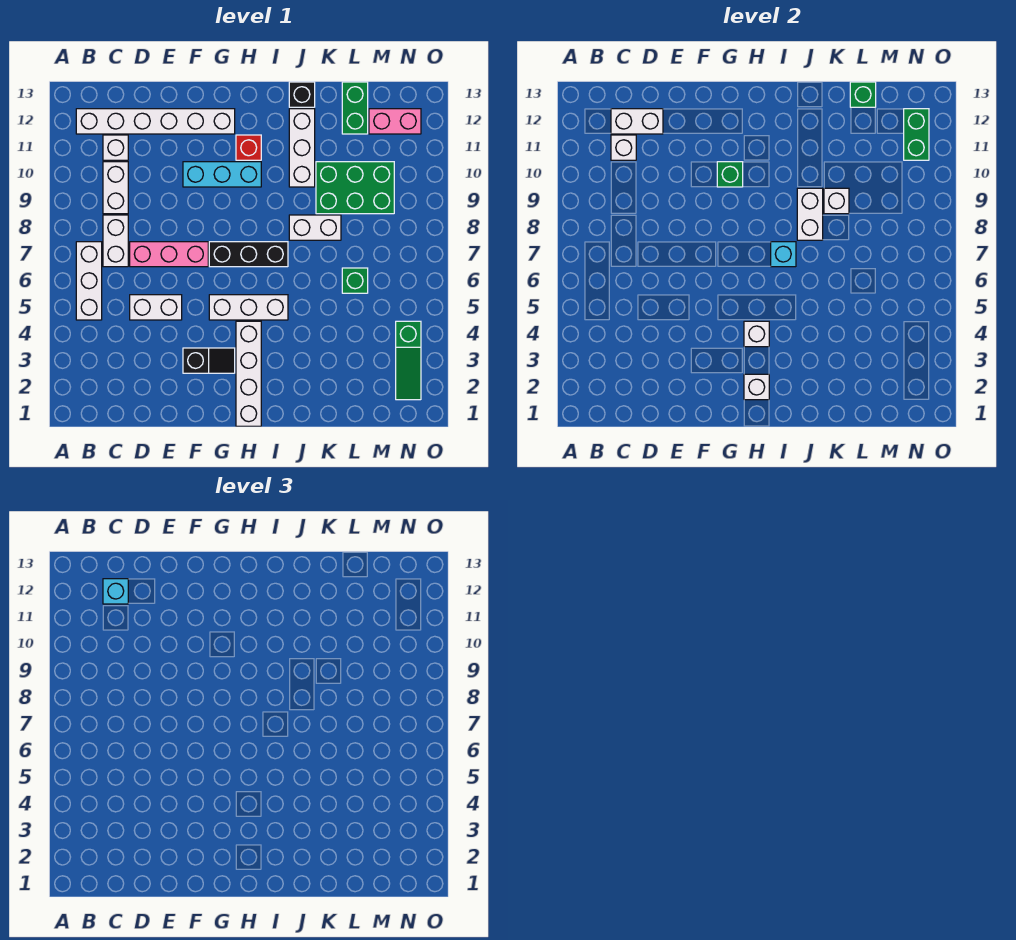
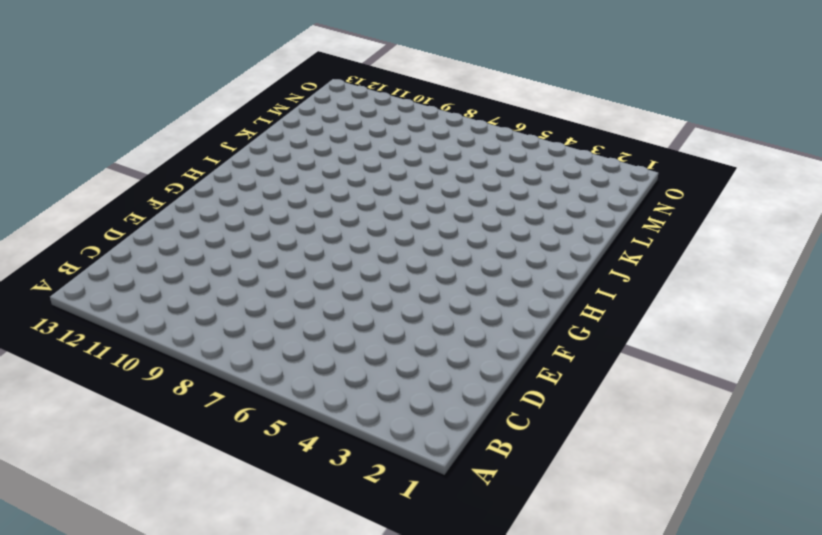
none -> white 1x3 brick [76,242,102,320]
none -> white 1x6 brick [76,109,235,134]
none -> white 1x2 brick [103,215,128,267]
none -> white 1x2 brick [103,162,128,214]

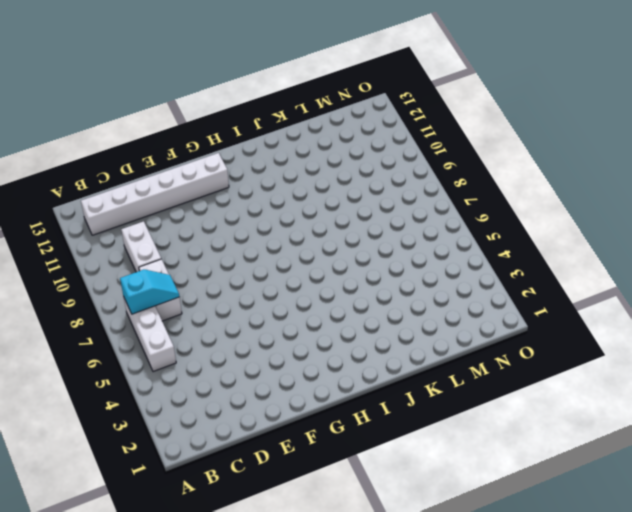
cyan 1x2 slope [120,270,179,314] -> none
none -> white 1x1 brick [103,135,128,160]
none -> white 1x2 brick [130,295,182,320]
none -> pink 1x3 brick [130,242,208,267]
none -> black 1x2 slope [183,348,235,373]

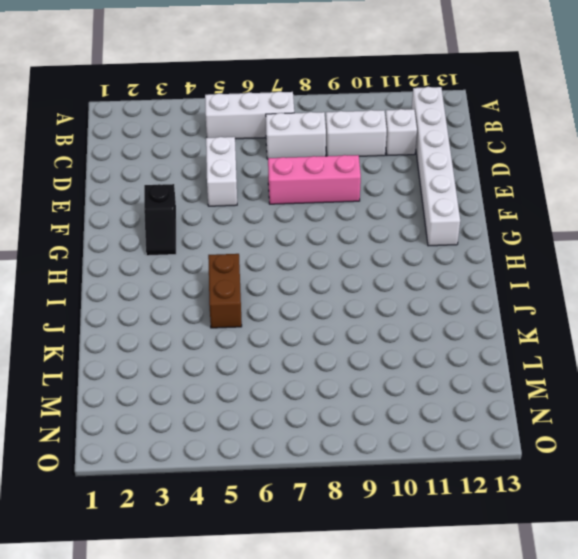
pink 1x3 brick [268,155,361,204] -> pink 1x3 brick turned to [130,242,208,267]
brown 1x2 brick [208,254,242,328] -> white 1x3 brick [209,295,288,320]
none -> cyan 1x3 brick [183,162,261,187]
none -> black 1x3 brick [209,242,288,267]
none -> white 1x4 brick [236,321,261,426]
none -> red 1x1 brick [236,135,261,160]

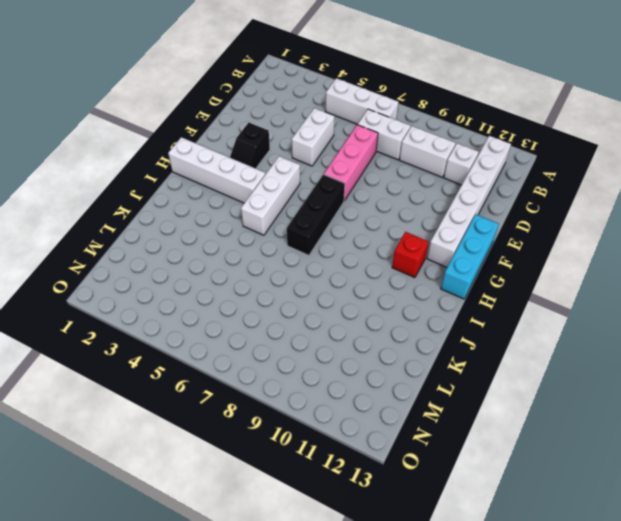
cyan 1x3 brick [441,214,499,299] -> cyan 1x3 brick moved to [183,162,261,187]
none -> white 1x2 brick [289,215,341,240]
none -> white 1x3 brick [289,109,315,187]
none -> black 1x1 brick [289,82,315,107]
none -> green 2x3 brick [316,162,394,214]

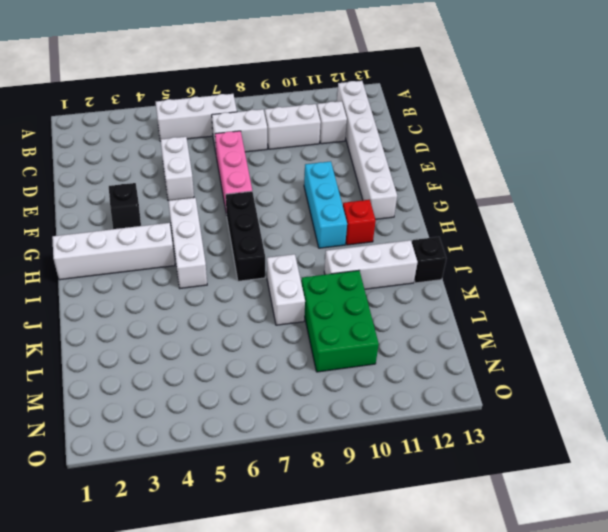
none -> green 1x1 brick [342,268,368,293]
none -> green 1x2 brick [342,82,368,134]
none -> pink 1x2 brick [369,109,421,134]
none -> green 1x3 slope [396,321,421,400]

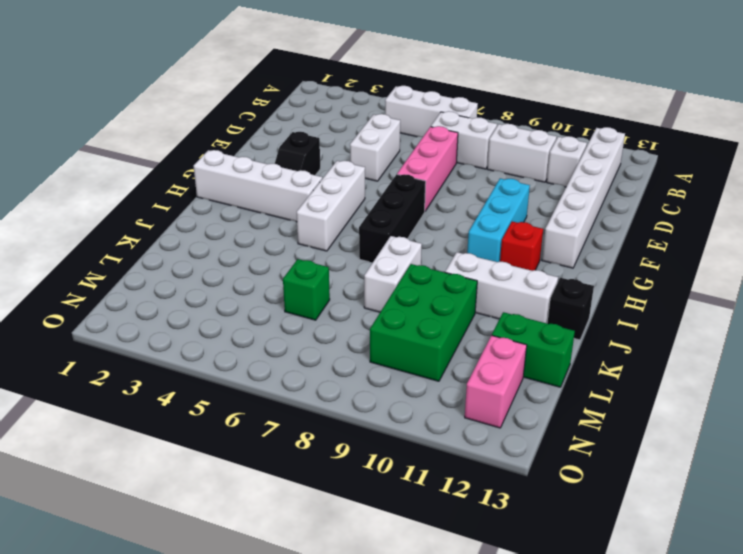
none -> green 1x3 slope [396,321,421,400]
none -> white 1x1 brick [611,135,636,160]
none -> white 1x2 brick [611,109,663,134]
none -> green 1x1 brick [717,162,743,187]

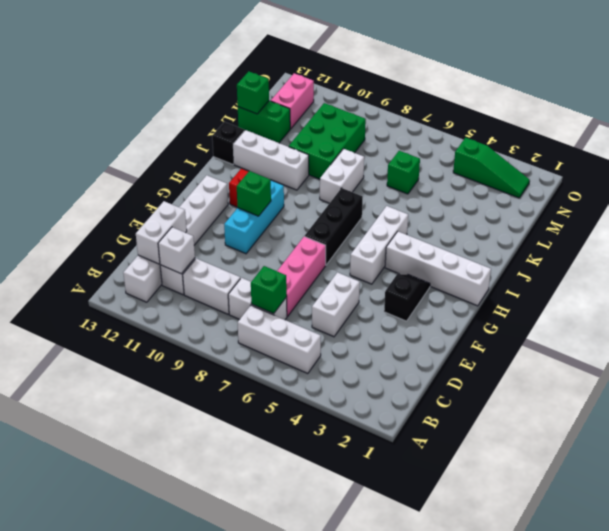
green 1x1 brick [251,266,287,314] -> none
none -> white 1x1 brick [744,374,769,400]
none -> white 1x1 brick [744,321,769,347]
none -> cyan 1x1 brick [771,242,796,267]
none -> white 1x2 brick [797,188,823,240]

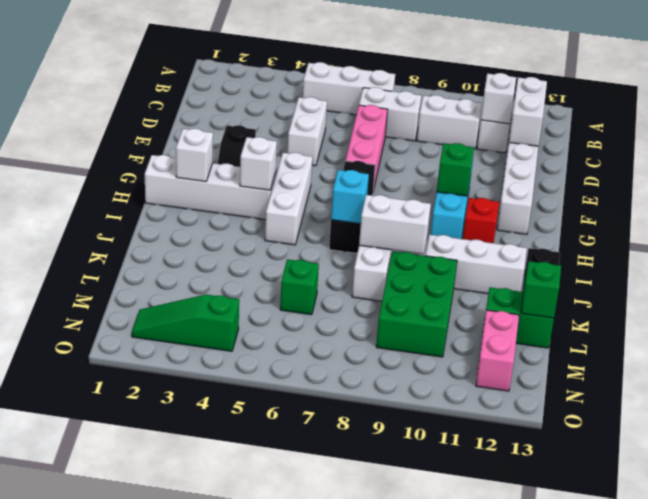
none -> white 1x1 brick [824,188,849,214]
none -> green 1x2 brick [904,109,929,160]
none -> cyan 1x1 brick [103,579,128,604]

